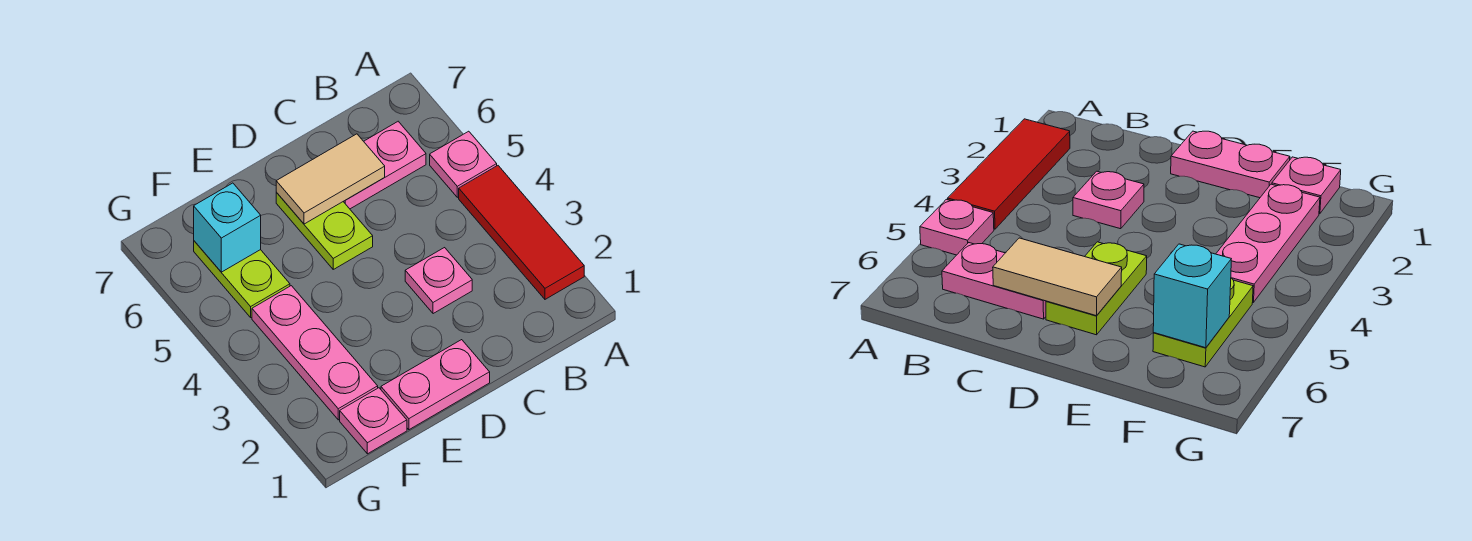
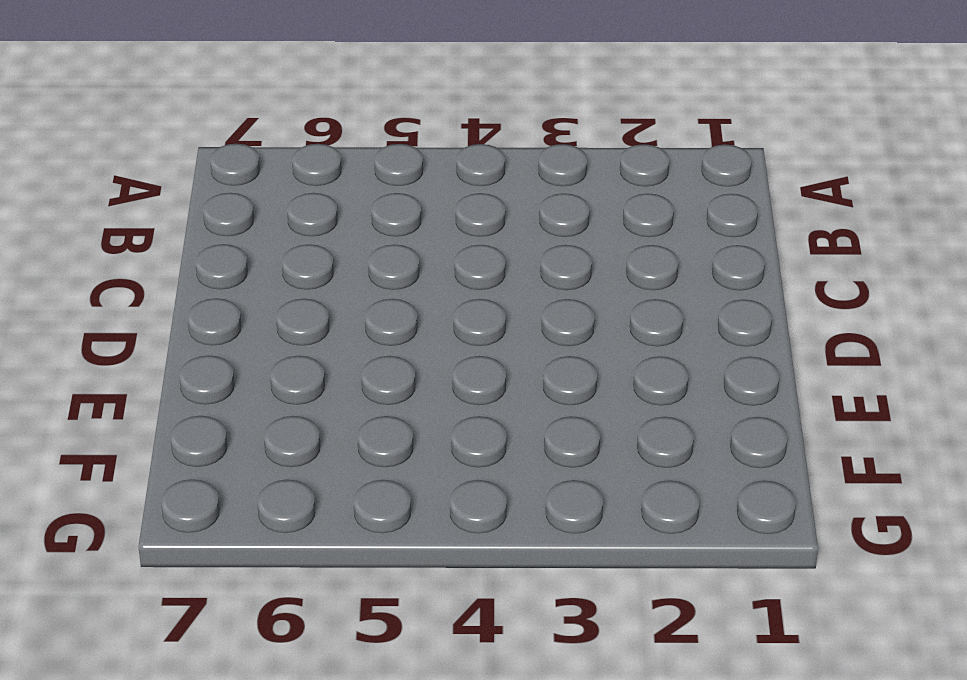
none -> red 1x3 tile [459,166,584,299]
none -> pink 1x1 plate [430,131,497,197]

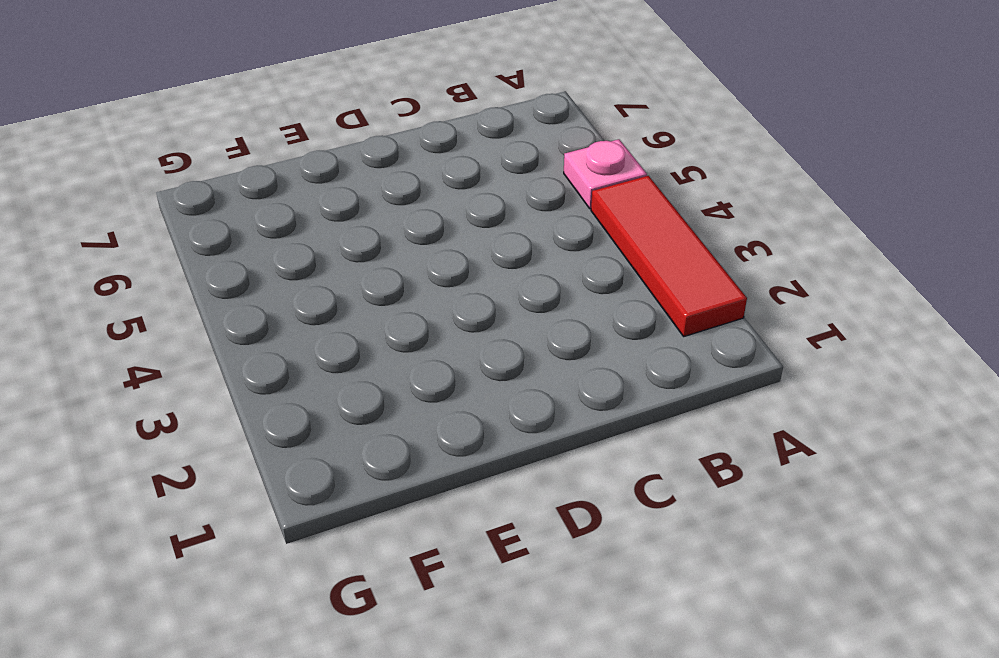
none -> pink 1x2 plate [343,121,426,209]
none -> pink 1x1 plate [405,248,472,314]

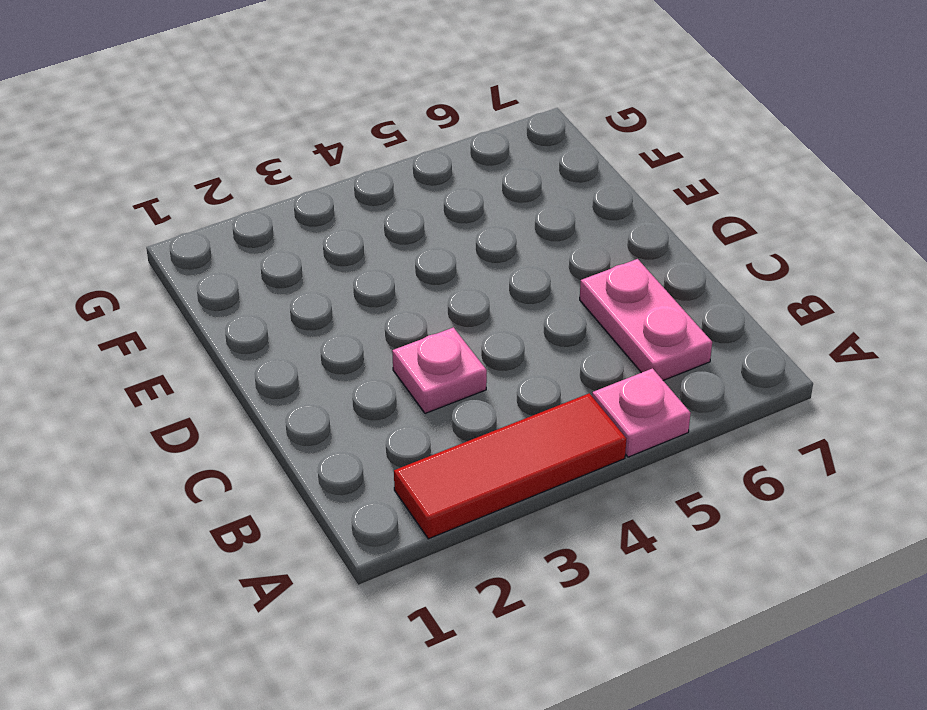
none -> pink 1x2 plate [381,340,490,430]
none -> lime 1x2 plate [276,193,373,269]

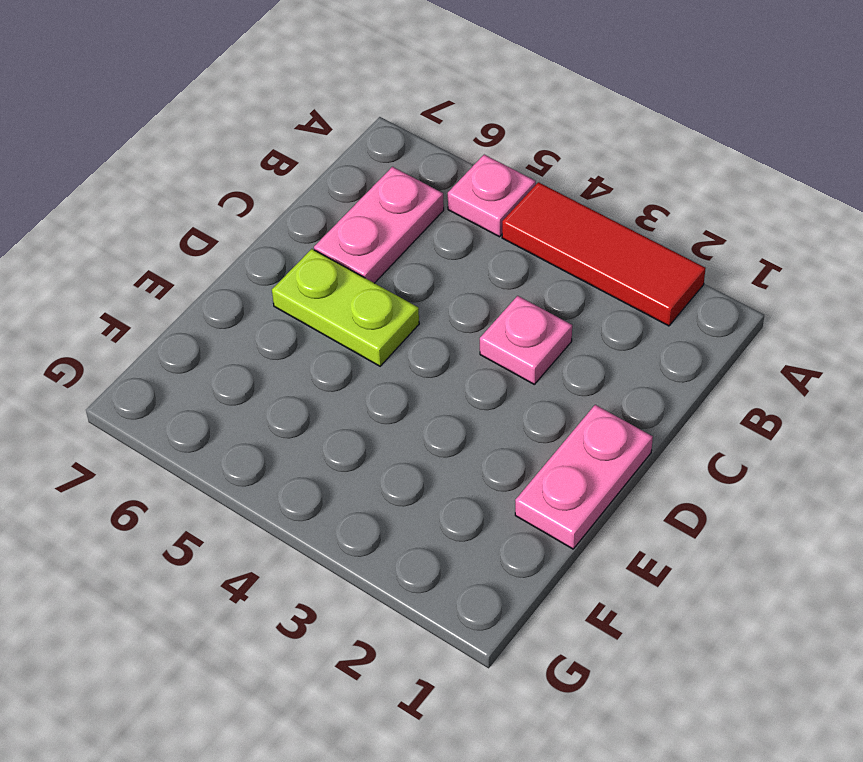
none -> pink 1x1 plate [340,388,407,454]
none -> pink 1x3 plate [252,286,378,420]

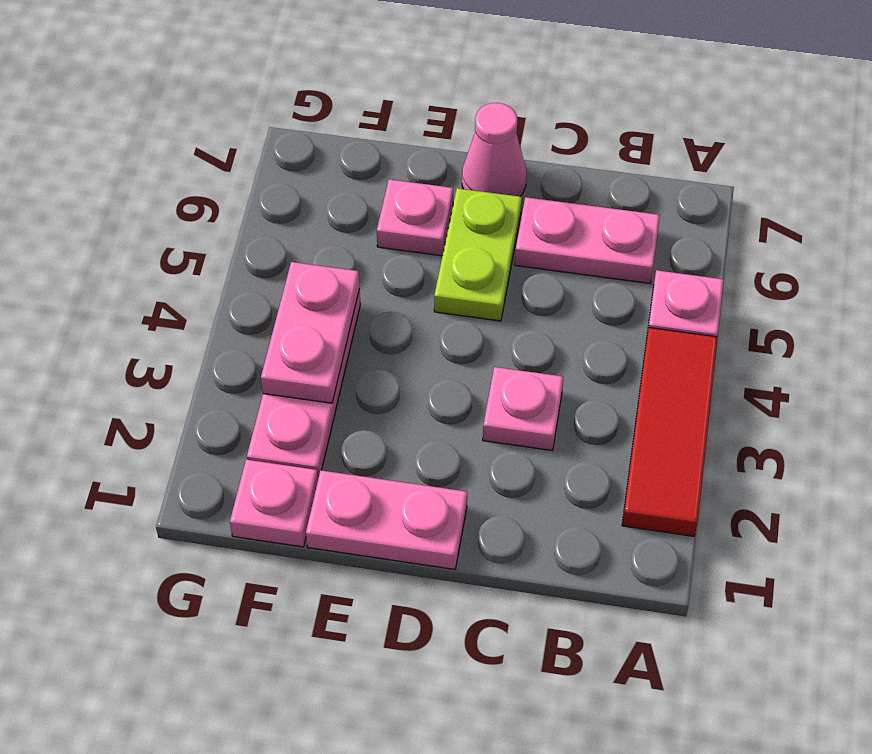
pink 1x1 cone [462,103,526,196] -> none
pink 1x1 plate [377,180,453,256] -> none
pink 1x2 plate [261,262,360,403] -> none
none -> lime 1x2 plate [194,241,290,317]
none -> tan 1x2 tile [276,134,385,224]

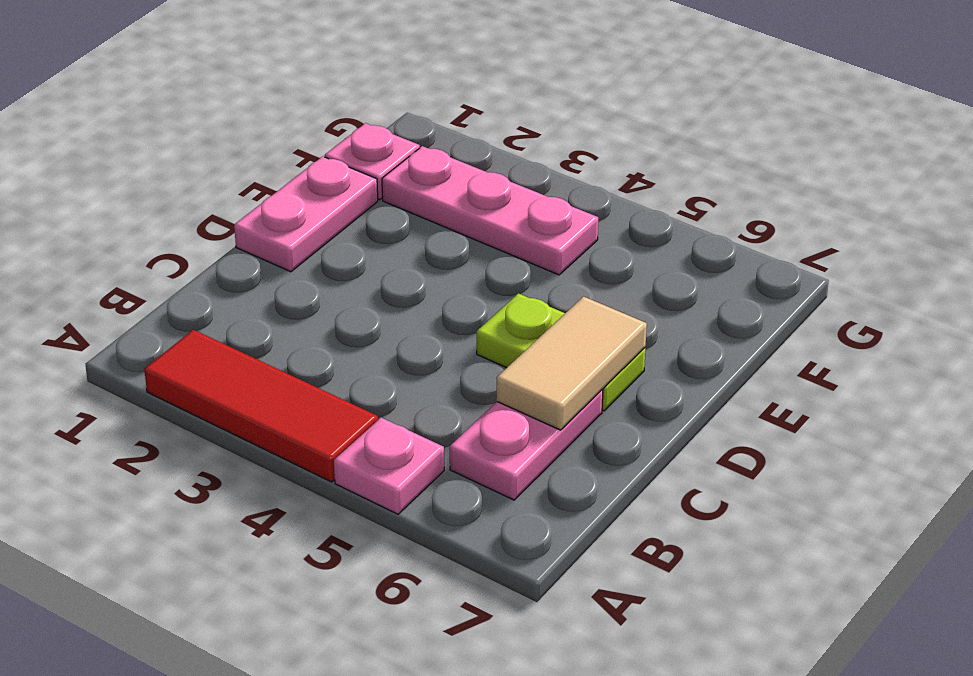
none -> pink 1x1 plate [405,248,472,314]
none -> lime 1x2 plate [194,241,290,317]

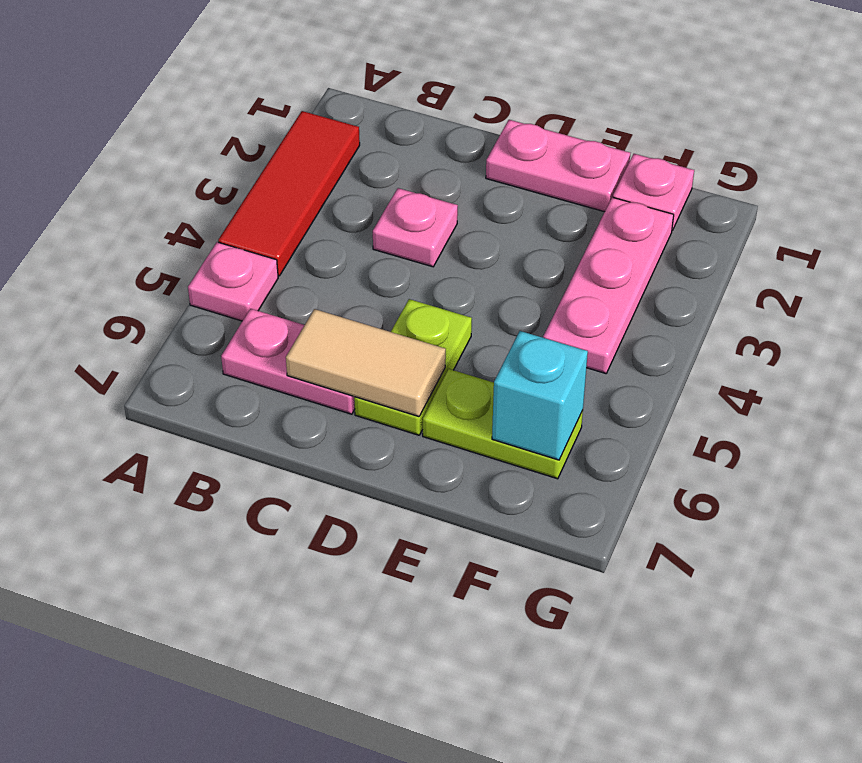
lime 1x2 plate [423,369,583,479] -> lime 1x2 plate turned to [194,241,290,317]

